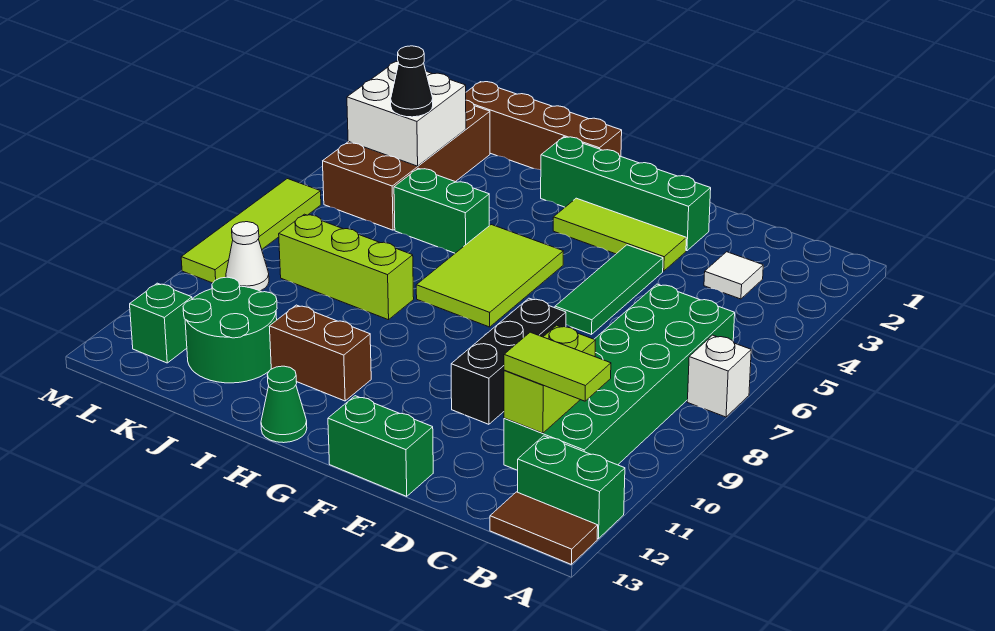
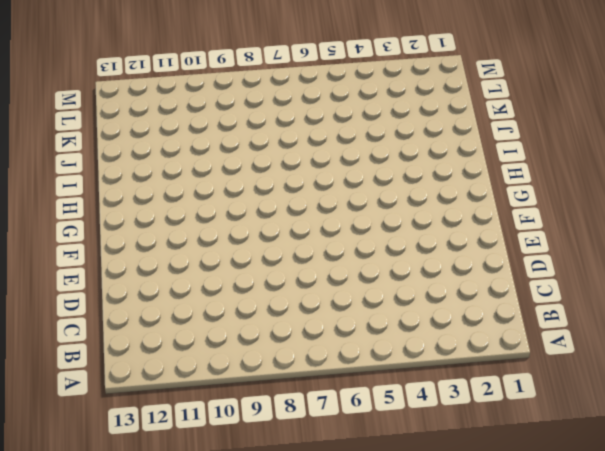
none -> white 1x1 brick [687,335,751,417]
none -> green 1x2 brick [517,436,625,539]
none -> brown 1x2 tile [490,492,598,565]

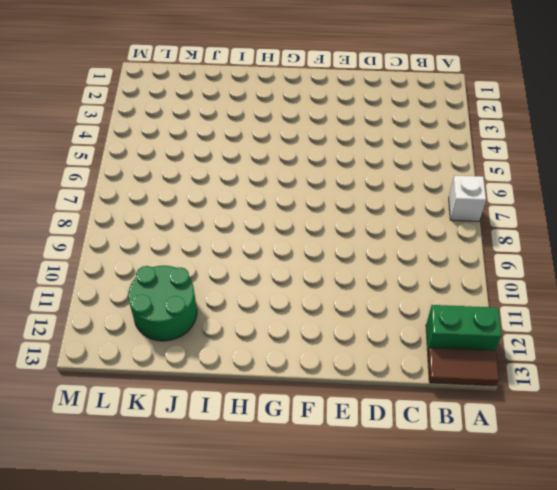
none -> green 2x6 brick [504,284,735,470]
none -> white 1x1 tile [704,252,763,299]
none -> green 1x4 brick [541,137,711,251]

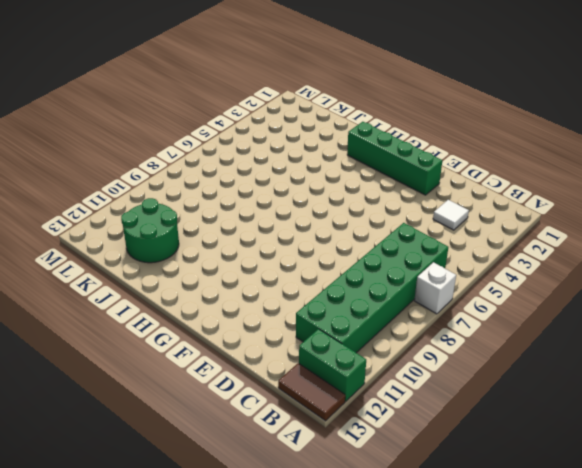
none -> lime 1x3 tile [553,198,686,271]
none -> green 1x3 tile [555,245,663,334]
none -> black 1x3 brick [451,298,566,424]

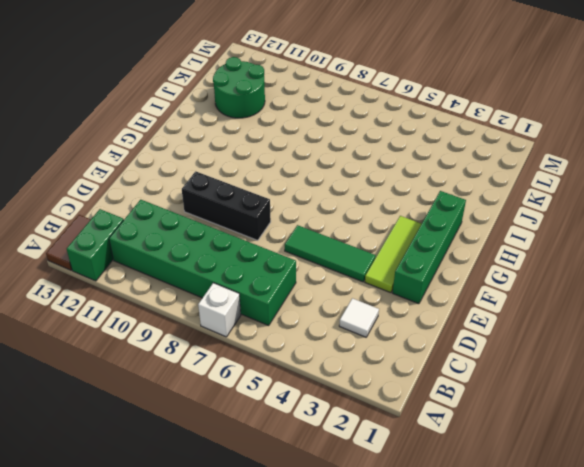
none -> green 1x2 brick [328,396,433,496]
none -> lime 2x3 tile [416,225,563,327]
none -> brown 1x4 brick [466,82,622,170]

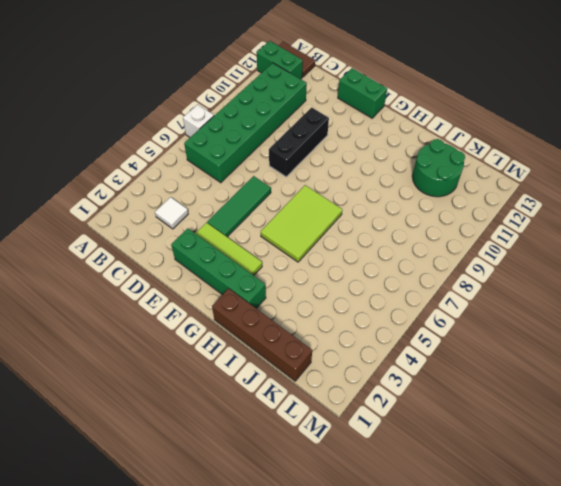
none -> brown 1x2 brick [269,305,371,401]
none -> green 1x1 cone [261,366,307,443]
none -> green 1x2 brick [394,168,489,253]

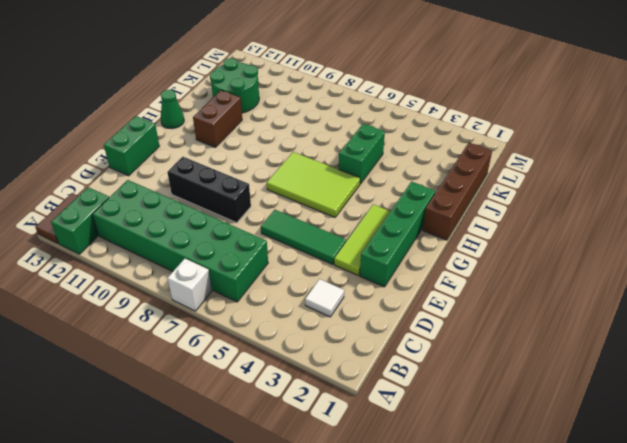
none -> lime 1x3 brick [279,214,414,320]
none -> brown 2x4 brick [323,100,490,230]
none -> white 1x1 cone [226,222,269,291]

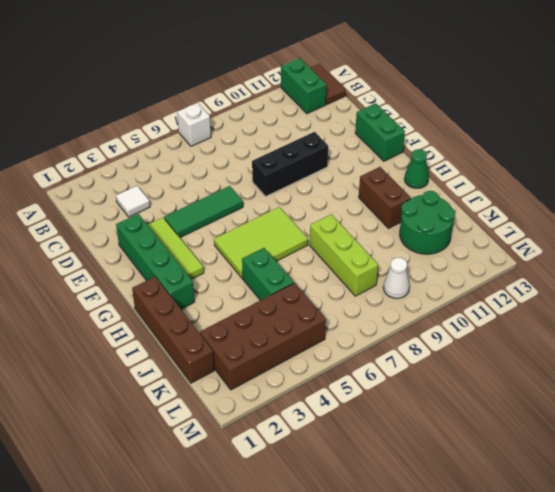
none -> green 2x6 brick [504,284,735,470]
none -> green 1x1 brick [130,283,192,363]
none -> lime 1x4 tile [181,179,321,283]

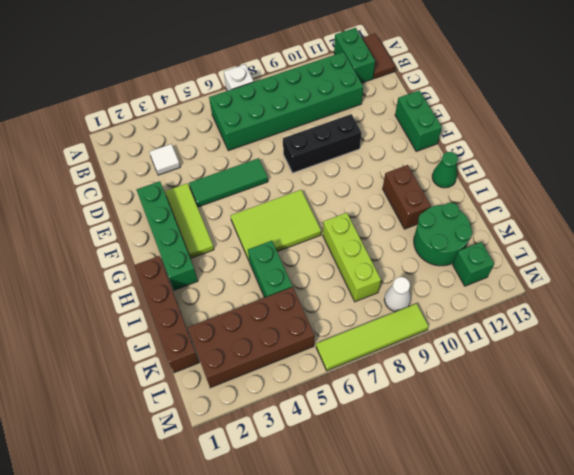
none -> lime 1x2 brick [504,325,595,433]
none -> white 2x2 brick [347,61,466,166]
none -> lime 1x2 tile [504,332,611,401]

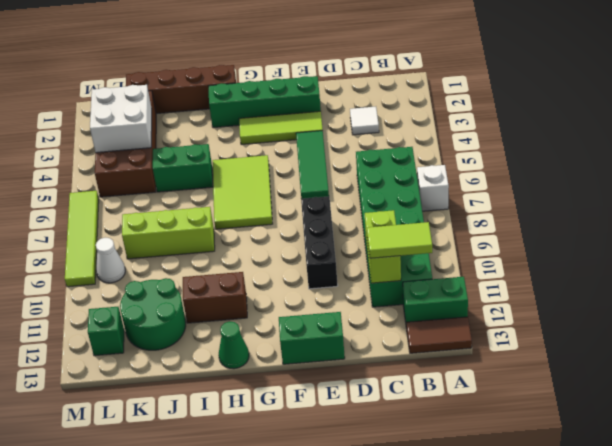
none -> black 1x1 cone [391,46,433,117]

